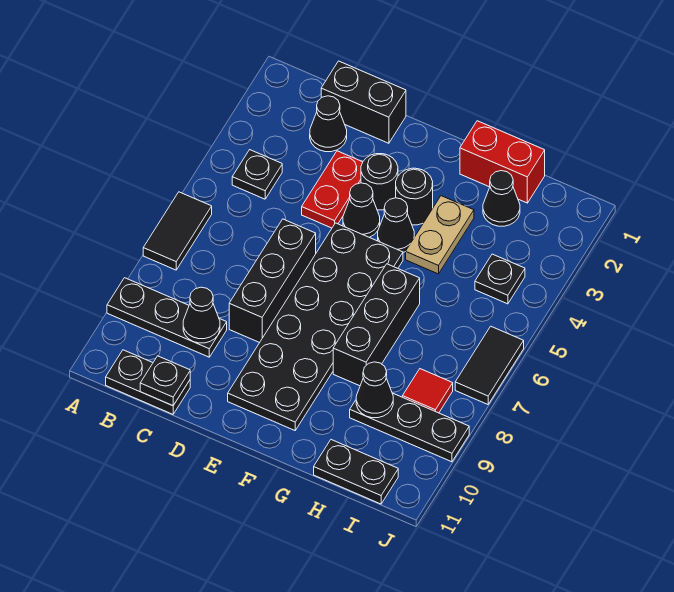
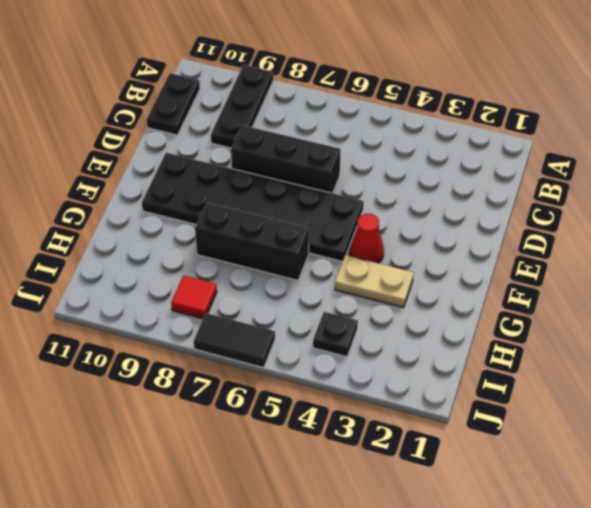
red 1x1 cone [349,214,384,263] -> black 1x1 cone [378,198,414,252]
none -> black 1x2 tile [143,192,212,270]
none -> black 1x1 plate [232,150,282,199]
none -> black 1x2 brick [321,61,406,143]

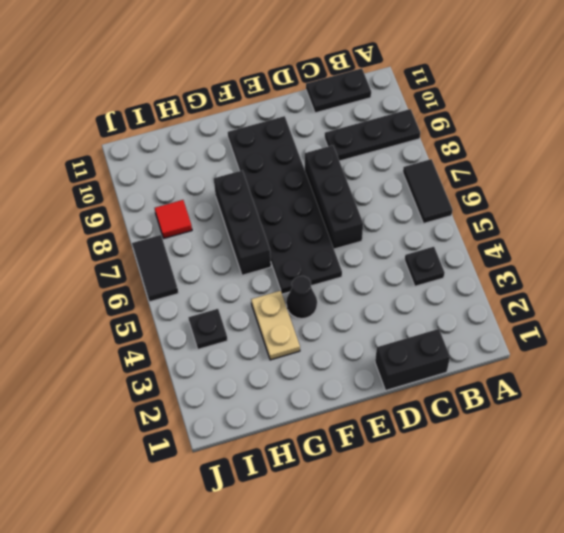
none -> black 1x1 cone [310,96,347,152]
none -> red 1x2 plate [302,151,363,228]
none -> black 1x1 round brick [361,154,398,210]

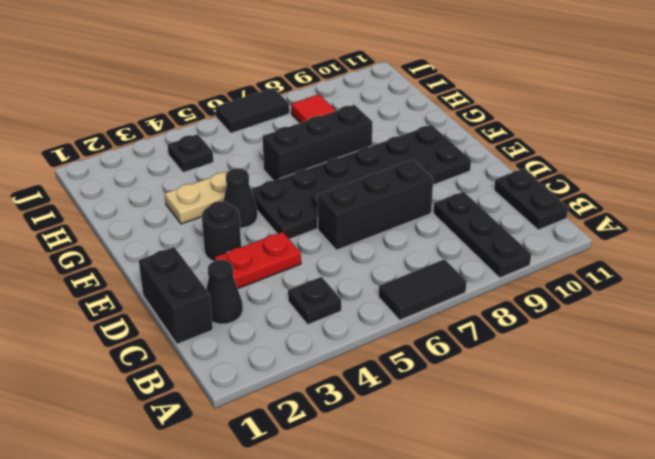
none -> black 1x1 cone [343,183,380,237]
none -> black 1x1 round brick [396,168,433,225]
none -> red 1x2 brick [460,121,545,203]

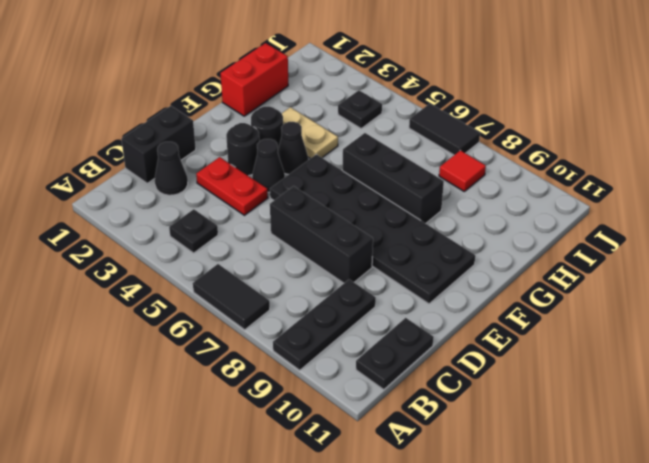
none -> black 1x1 cone [483,171,520,226]
none -> black 1x3 plate [350,393,469,462]
none -> black 1x2 plate [314,440,398,504]

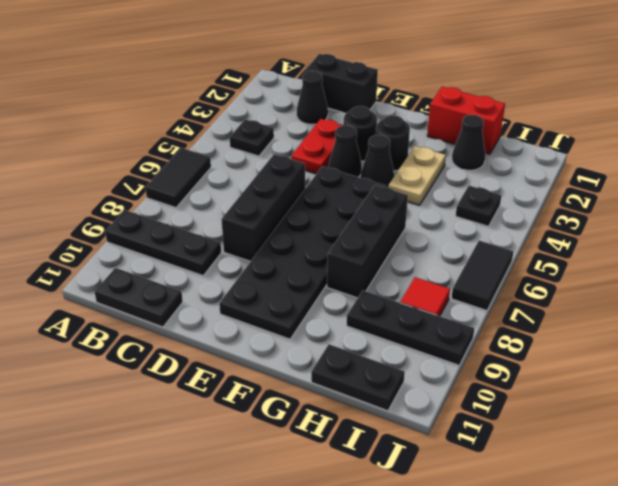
none -> black 1x1 cone [183,287,220,343]
none -> black 1x1 plate [140,356,190,406]
none -> black 1x1 cone [356,362,393,418]

